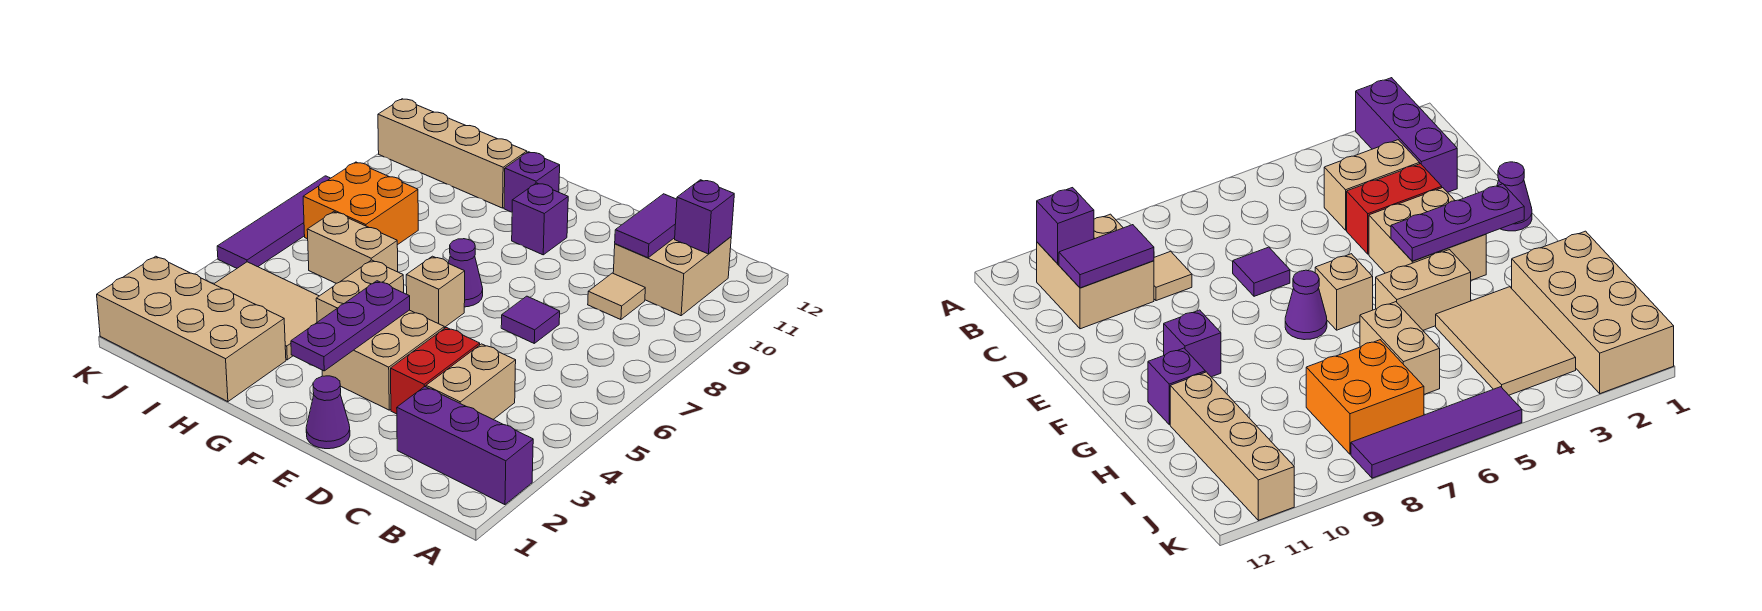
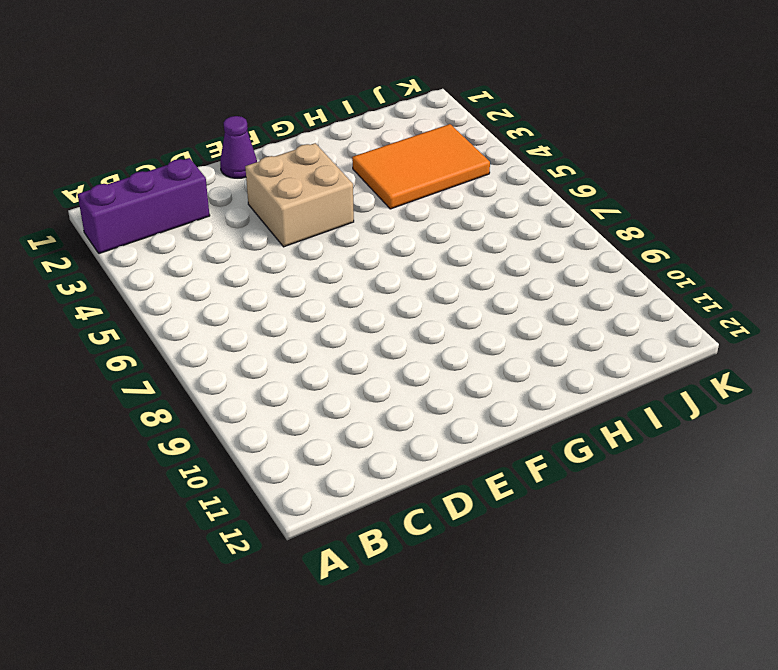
orange 2x3 tile [352,124,490,209] -> tan 2x3 tile [214,262,319,360]
none -> tan 2x2 brick [613,237,731,316]
none -> tan 1x2 brick [426,344,516,419]
none -> tan 1x1 tile [588,273,645,320]

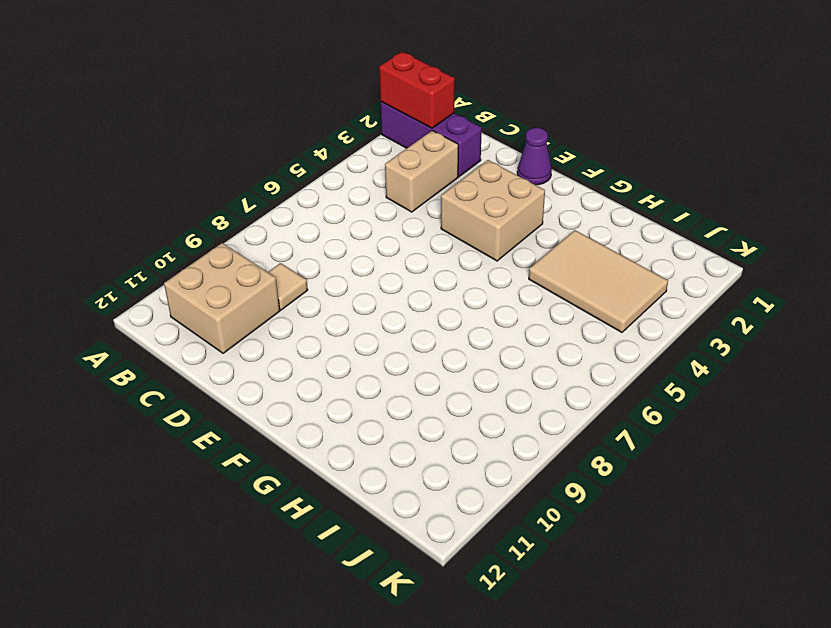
red 1x2 brick [379,52,455,128] -> red 1x2 brick turned to [391,328,480,414]
none -> purple 1x1 tile [501,296,560,343]
none -> tan 1x1 brick [406,256,465,328]
none -> purple 1x1 cone [449,239,483,307]

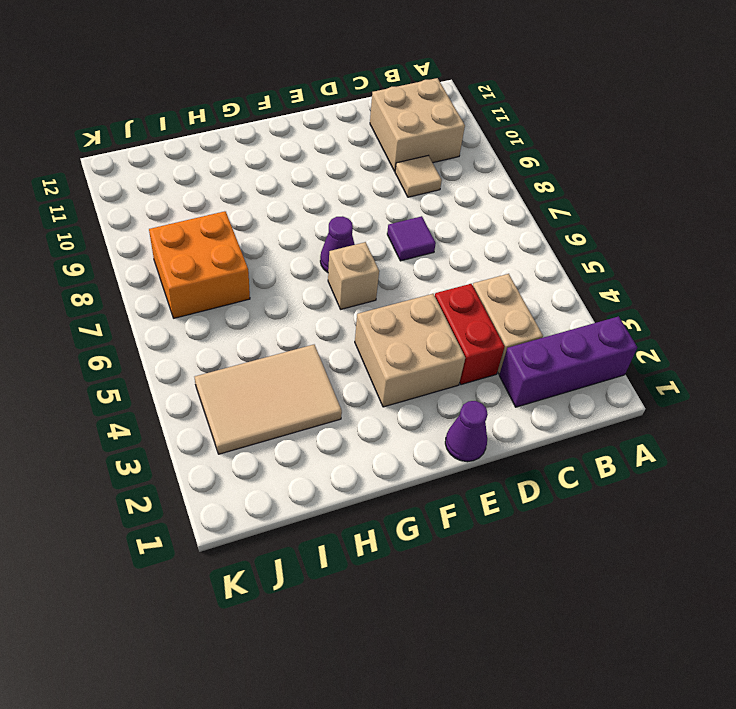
none -> purple 1x1 brick [512,183,568,255]
none -> tan 1x2 brick [316,260,404,322]
none -> purple 1x1 brick [504,152,560,212]

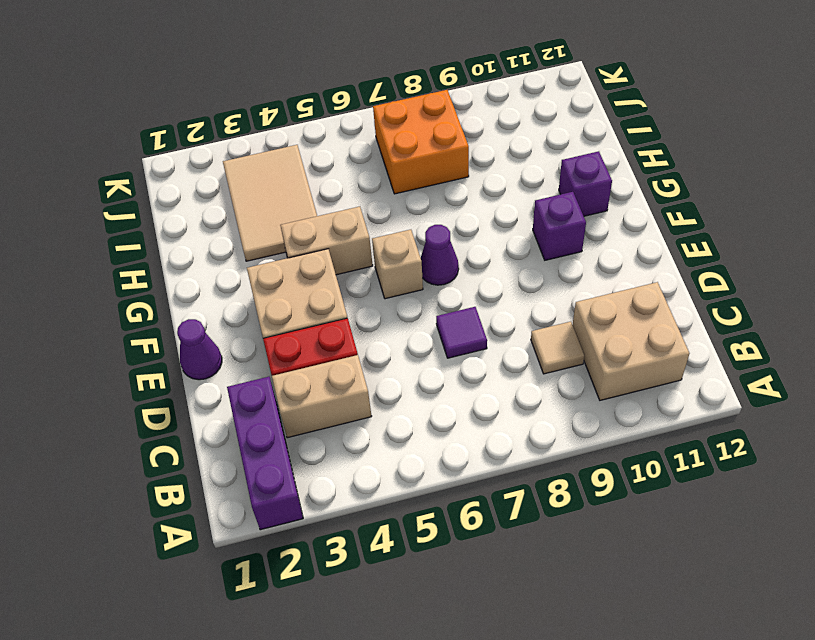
none -> tan 2x4 brick [97,256,286,402]
none -> tan 1x2 brick [307,212,398,283]
none -> tan 1x4 brick [378,99,527,208]

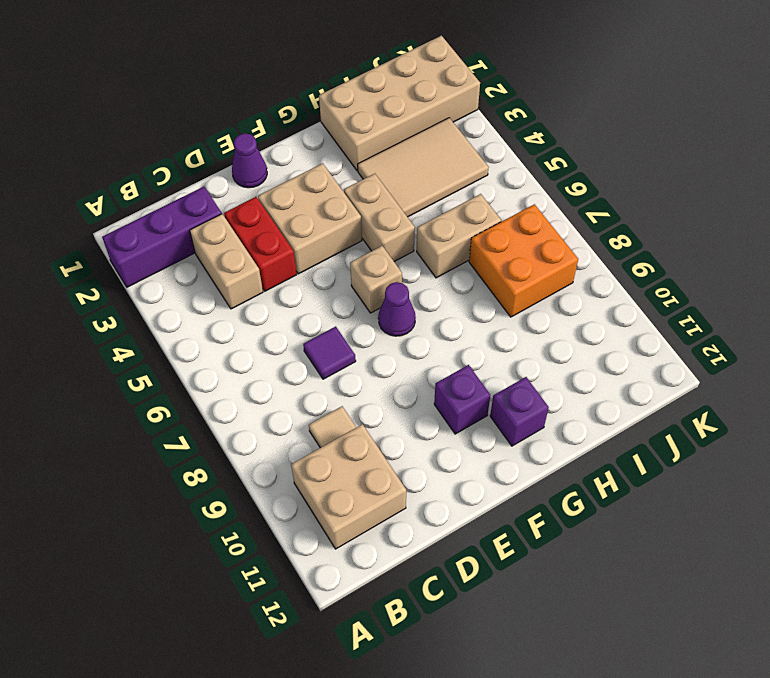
none -> tan 1x4 brick [378,99,527,208]
none -> purple 1x4 tile [217,176,330,268]
none -> purple 1x1 brick [675,180,734,254]

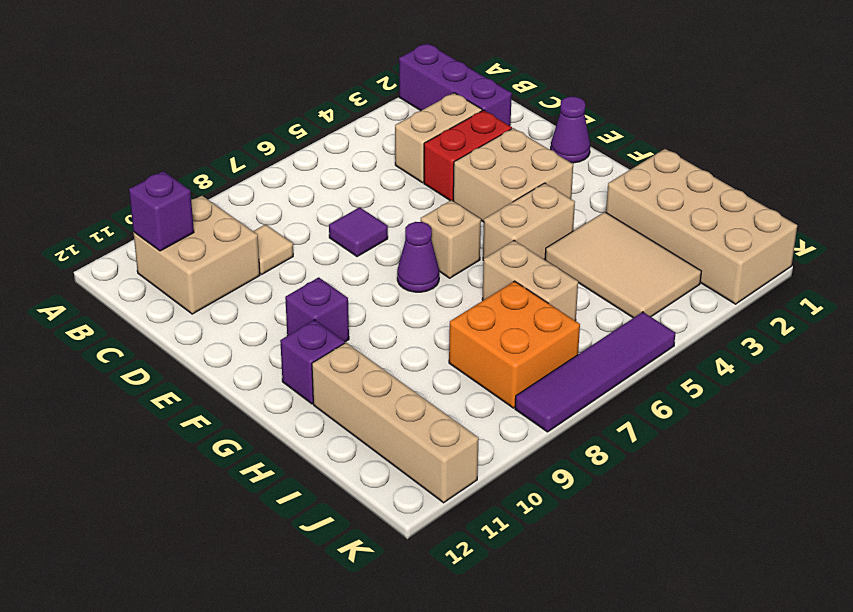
none -> purple 1x2 tile [615,194,677,258]
none -> purple 1x3 plate [291,281,410,371]

